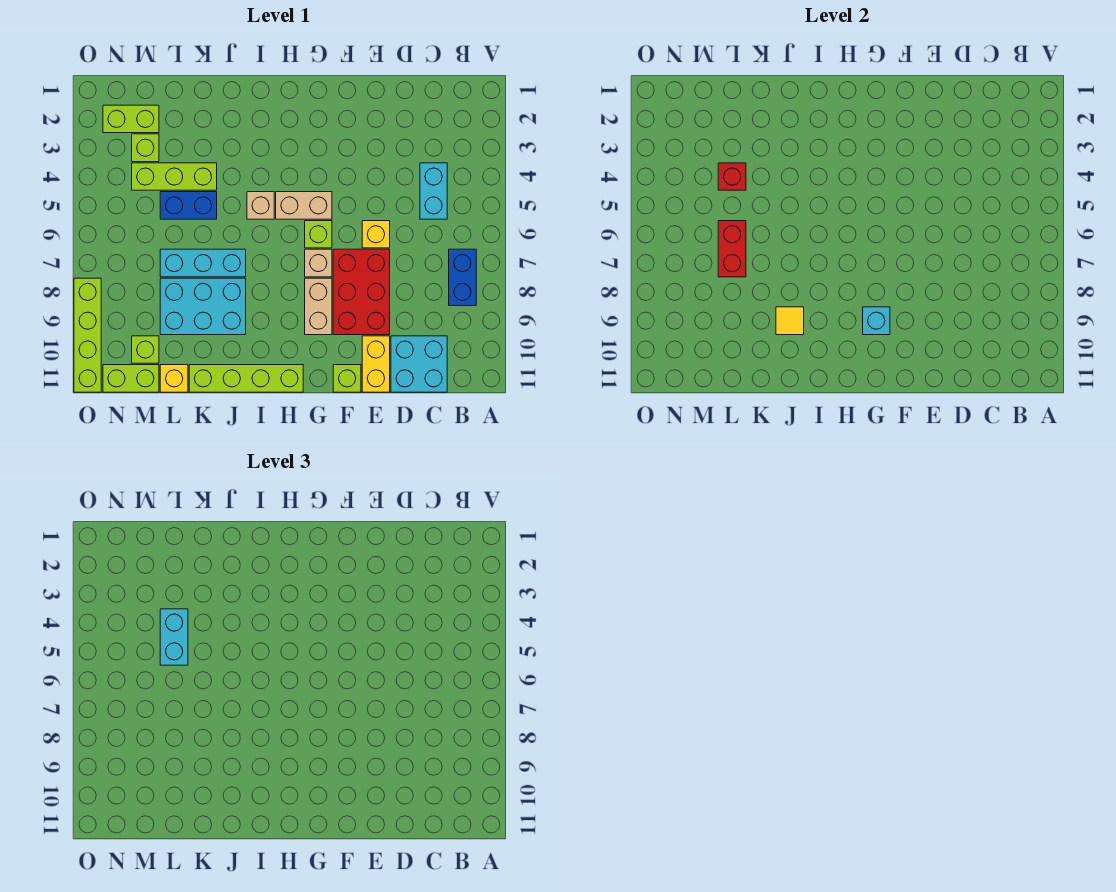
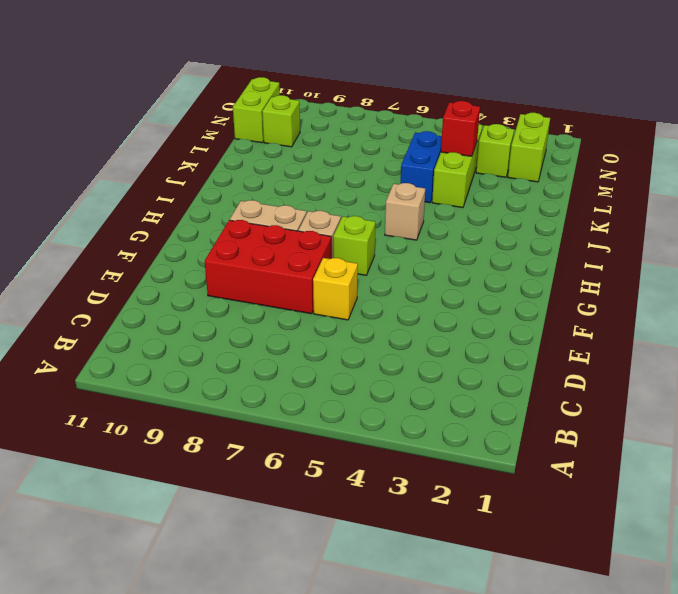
none -> blue 1x2 brick [449,249,476,306]
none -> cyan 1x2 brick [420,163,447,219]
none -> cyan 2x2 brick [391,336,447,392]

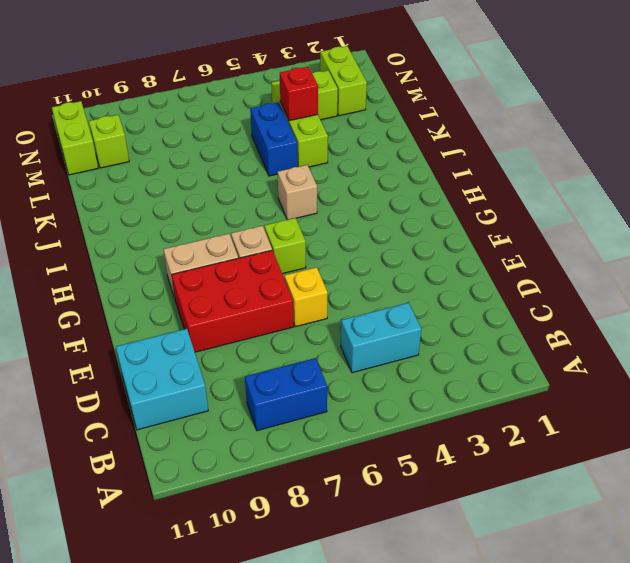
none -> yellow 1x2 brick [362,336,390,392]
none -> lime 1x1 brick [333,365,361,392]
none -> tan 1x2 brick [276,192,332,219]

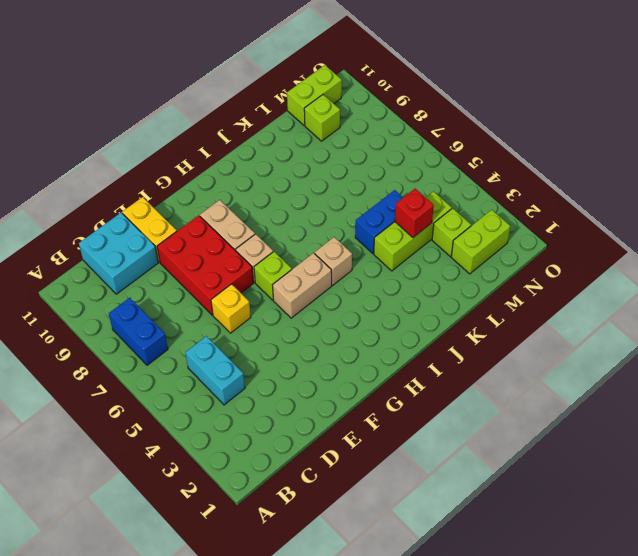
none -> lime 1x1 brick [333,365,361,392]
none -> lime 1x4 brick [189,365,303,392]
none -> cyan 1x3 brick [160,249,246,277]

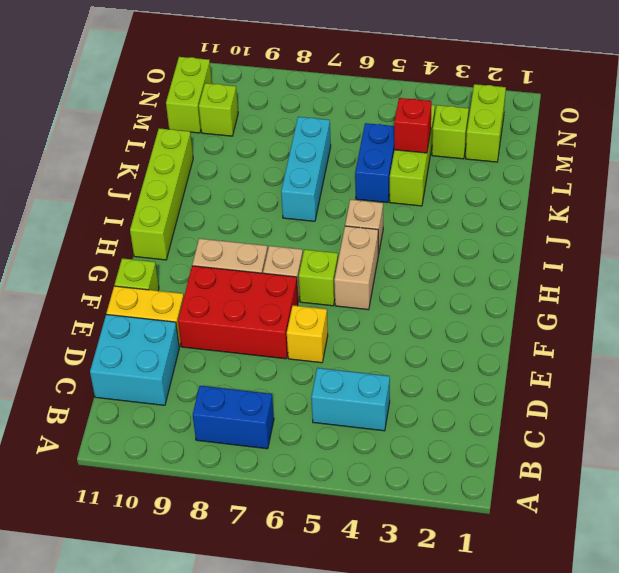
none -> cyan 2x3 brick [160,278,246,335]
none -> yellow 1x1 brick [160,365,188,392]
none -> lime 1x4 brick [74,278,101,392]

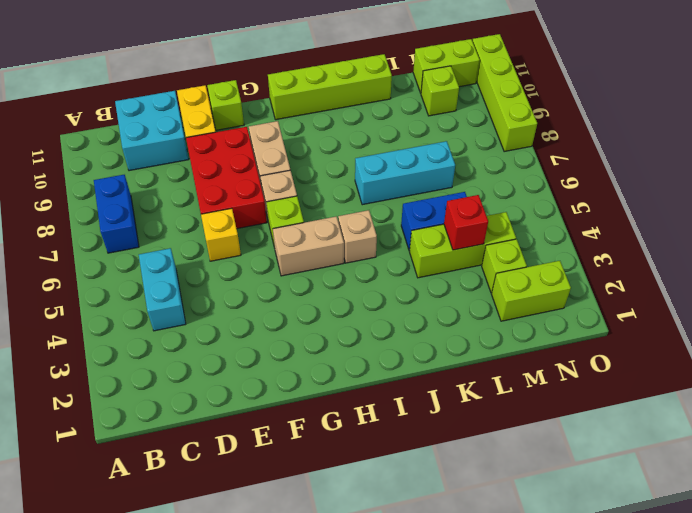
none -> cyan 2x3 brick [160,278,246,335]
none -> yellow 1x1 brick [160,365,188,392]
none -> cyan 1x1 brick [863,307,890,335]

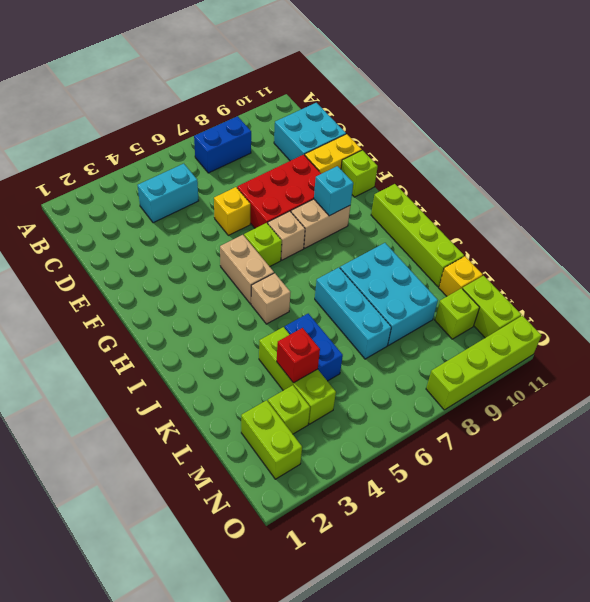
none -> yellow 1x1 tile [776,307,804,335]
none -> red 1x2 brick [718,221,746,277]
none -> cyan 1x2 brick [160,609,188,665]

